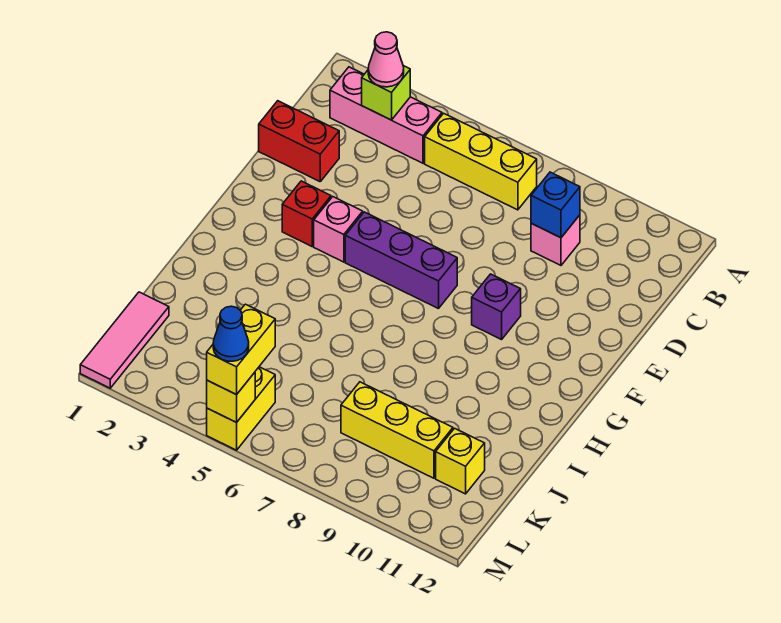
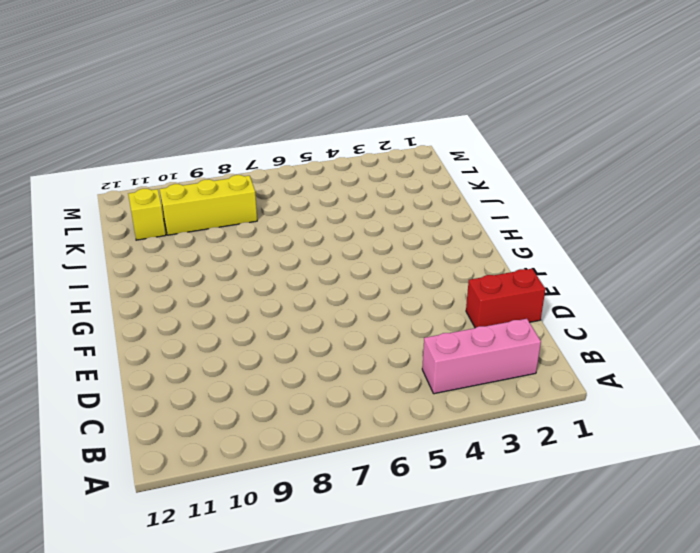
none -> yellow 1x3 brick [425,113,537,210]
none -> pink 1x1 brick [531,215,580,265]
none -> red 1x1 brick [282,181,331,246]

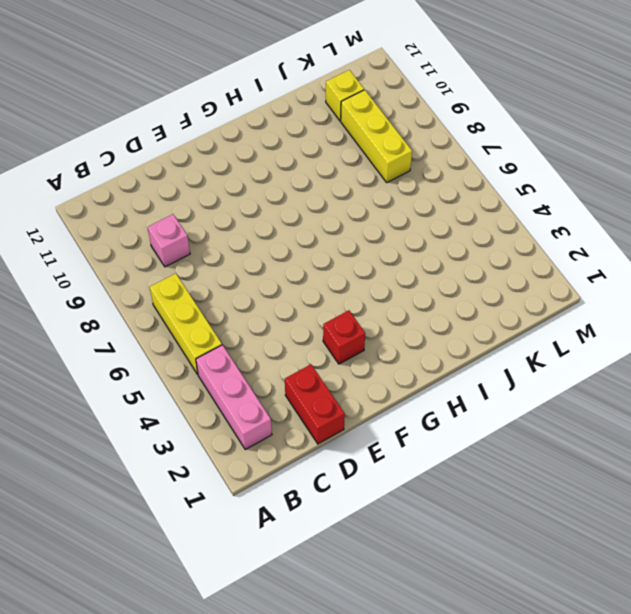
none -> pink 1x1 brick [314,197,363,262]
none -> purple 1x3 brick [345,212,457,309]
none -> purple 1x1 brick [472,274,521,339]

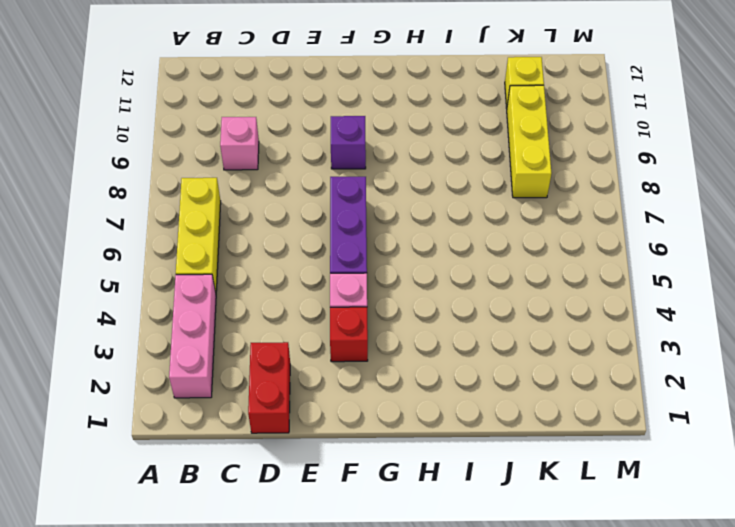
none -> pink 1x3 tile [80,292,169,388]
none -> yellow 1x2 brick [207,367,275,450]
none -> lime 1x1 brick [362,66,410,120]

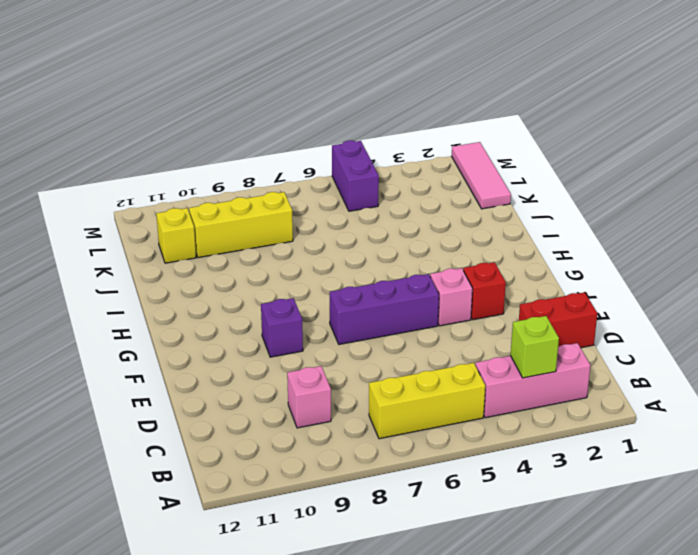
purple 1x2 brick [332,140,379,211] -> yellow 1x2 brick [207,367,275,450]
none -> blue 1x1 brick [531,172,580,238]
none -> yellow 1x1 brick [207,372,255,422]
none -> pink 1x1 cone [368,32,404,87]

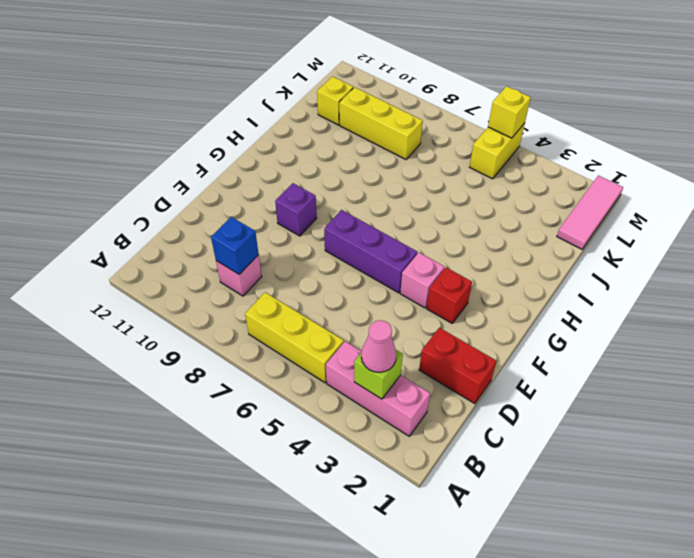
none -> yellow 1x2 brick [207,304,275,395]
none -> blue 1x1 cone [213,306,249,361]

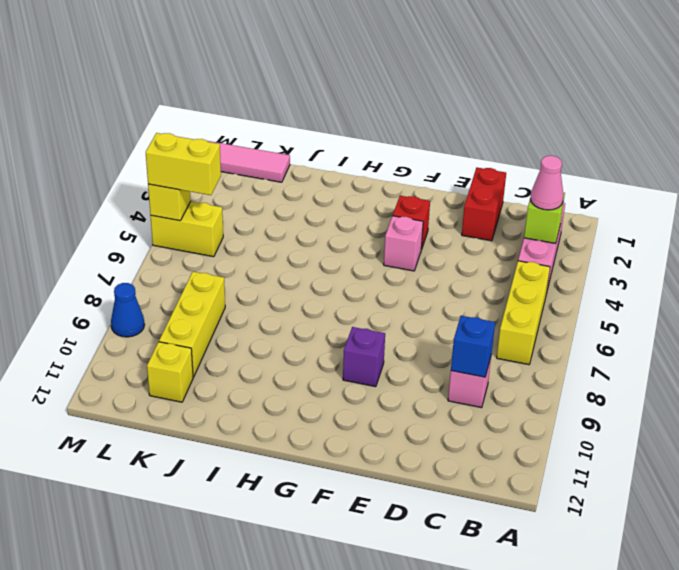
blue 1x1 cone [111,283,145,337] -> blue 1x1 cone moved to [213,306,249,361]
none -> purple 1x3 brick [345,212,457,309]

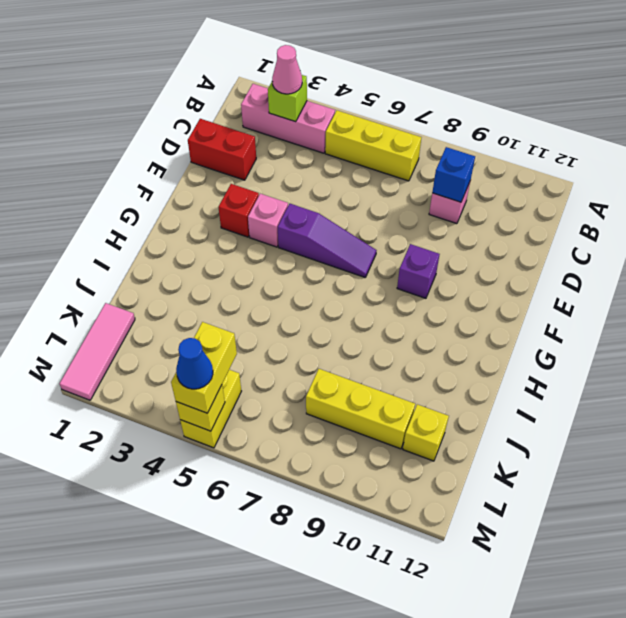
purple 1x3 slope [278,203,377,277] -> purple 1x3 brick [345,212,457,309]

